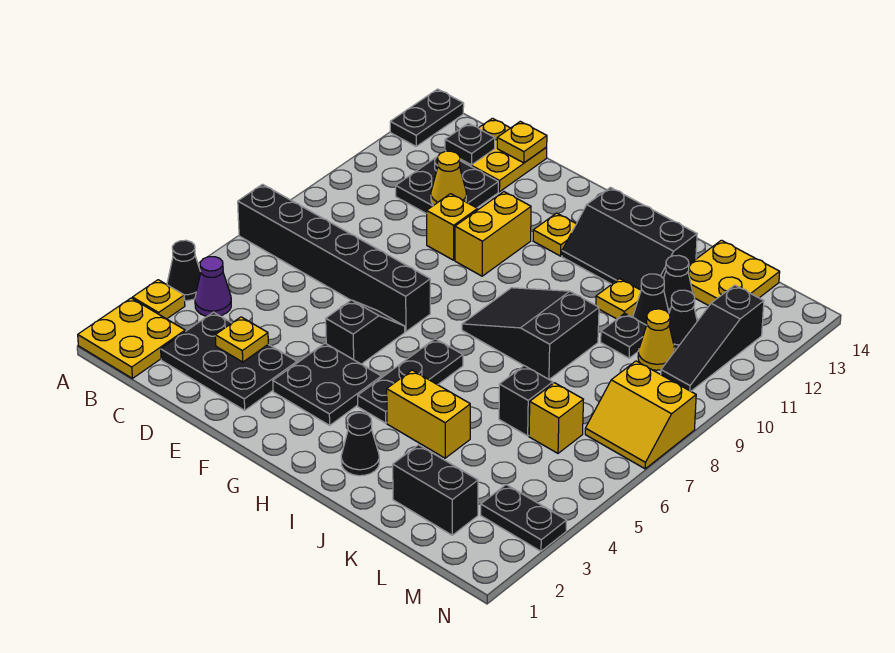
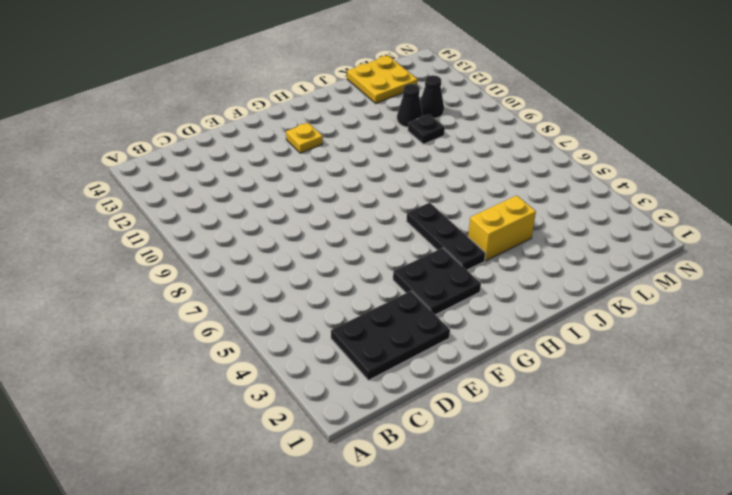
none -> yellow 2x2 plate [78,298,185,378]
none -> yellow 1x1 plate [132,280,185,319]
none -> black 1x1 cone [167,240,201,301]
none -> black 1x6 brick [238,184,430,332]

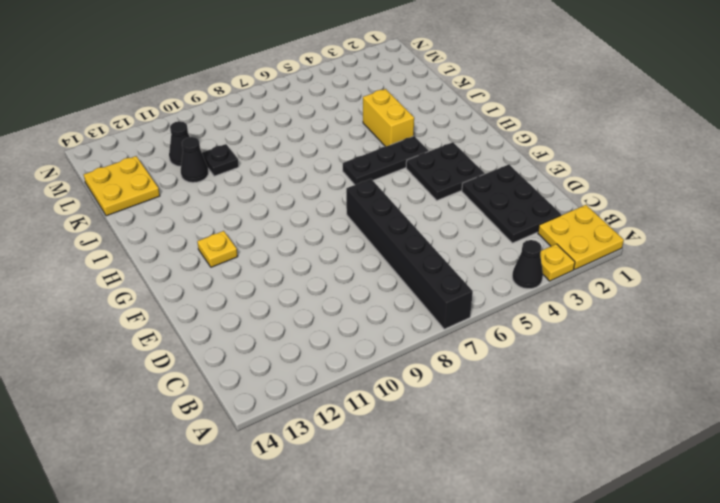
none -> black 1x2 plate [390,89,464,146]
none -> purple 1x1 cone [195,257,231,316]
none -> black 2x2 plate [396,156,498,214]
none -> yellow 2x2 plate [460,118,547,192]

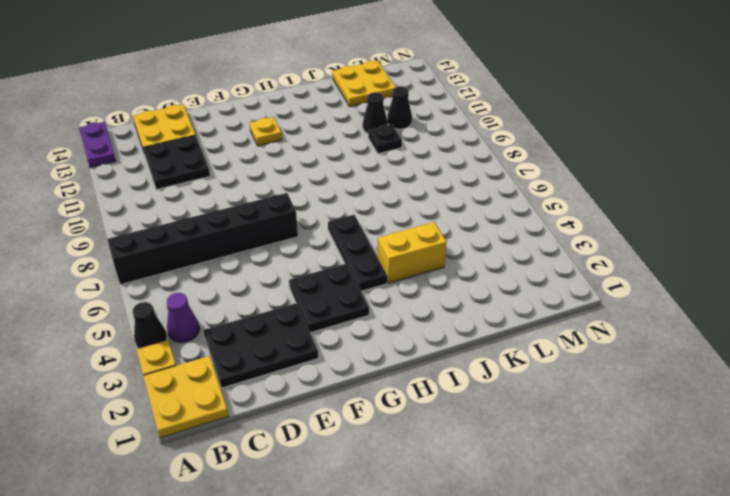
purple 1x2 plate [79,122,116,168] -> black 1x2 plate [390,89,464,146]
none -> yellow 1x1 brick [427,194,478,260]
none -> black 1x2 slope [326,300,405,364]
none -> yellow 1x2 brick [455,192,531,276]
none -> black 2x3 slope [462,288,599,379]

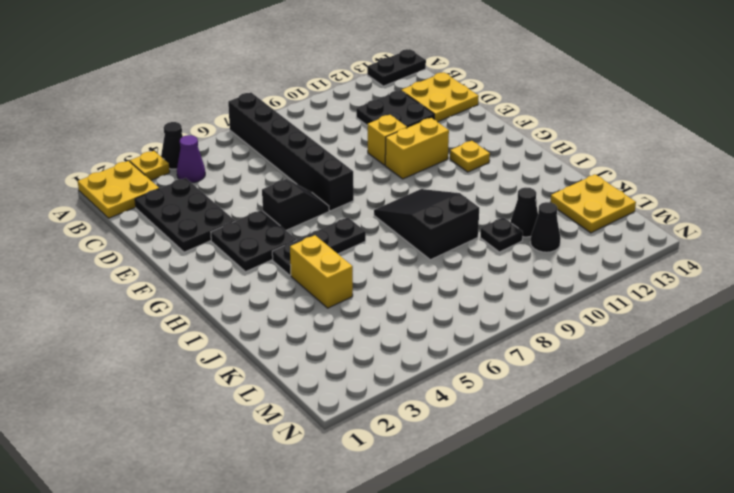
none -> black 2x3 slope [562,187,697,290]
none -> black 1x1 cone [341,413,379,476]
none -> yellow 1x1 plate [596,279,641,319]
none -> black 1x2 brick [393,445,478,535]

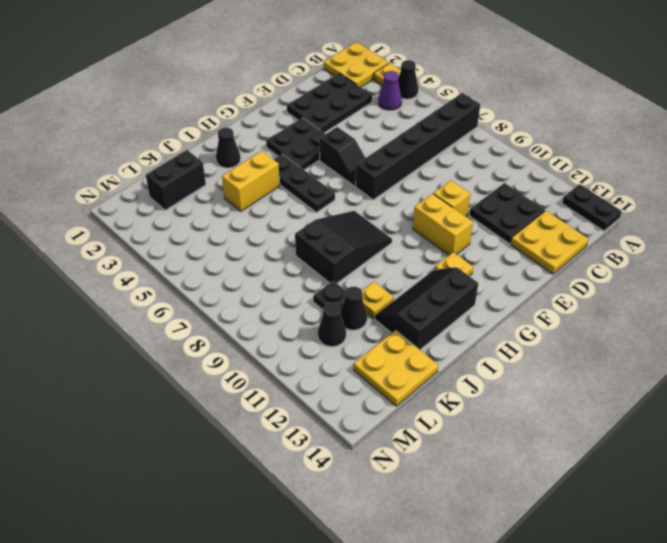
none -> black 1x1 brick [499,366,553,436]
none -> black 1x1 cone [664,255,693,312]
none -> yellow 1x1 brick [529,383,583,453]
none -> yellow 1x1 cone [638,309,675,370]

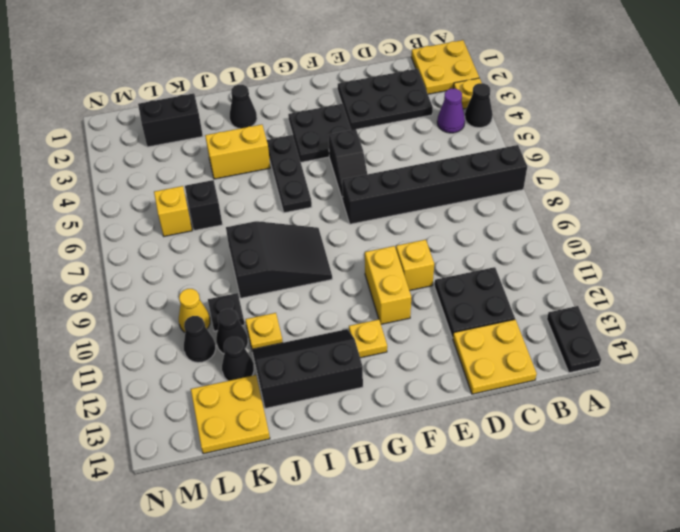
none -> black 1x2 plate [481,485,567,551]
none -> yellow 2x2 slope [585,361,696,469]
none -> black 1x3 slope [661,285,764,391]
none -> black 1x1 plate [445,123,495,165]

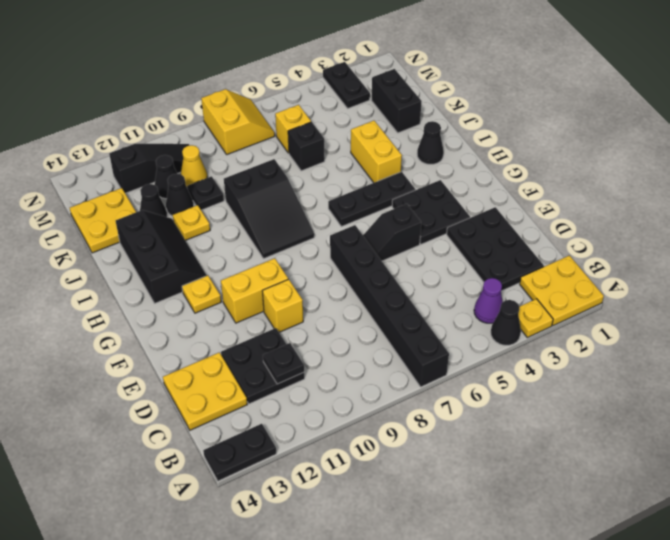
black 1x1 plate [263,343,304,384] -> black 1x1 plate moved to [445,123,495,165]
none -> yellow 1x1 plate [215,317,268,362]
none -> yellow 1x1 cone [431,151,466,205]
none -> yellow 1x1 plate [497,121,547,163]

